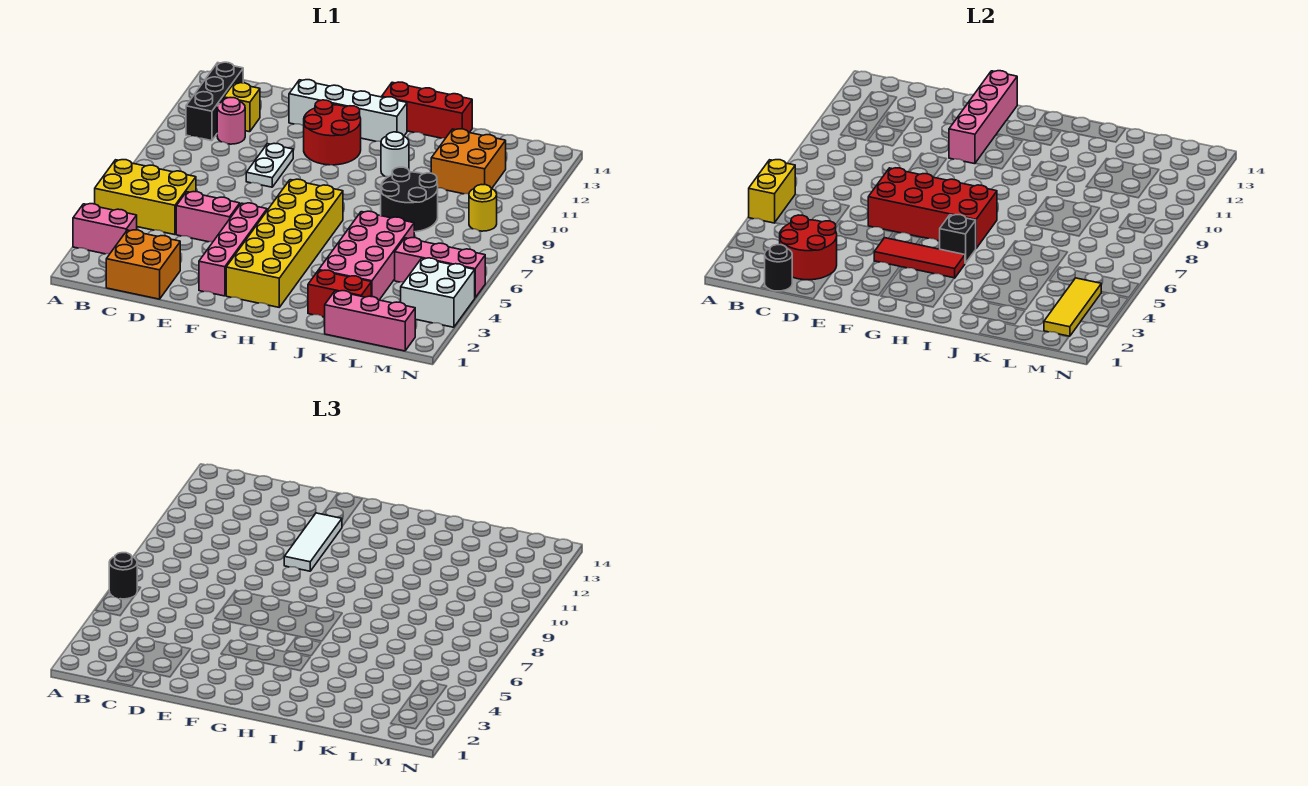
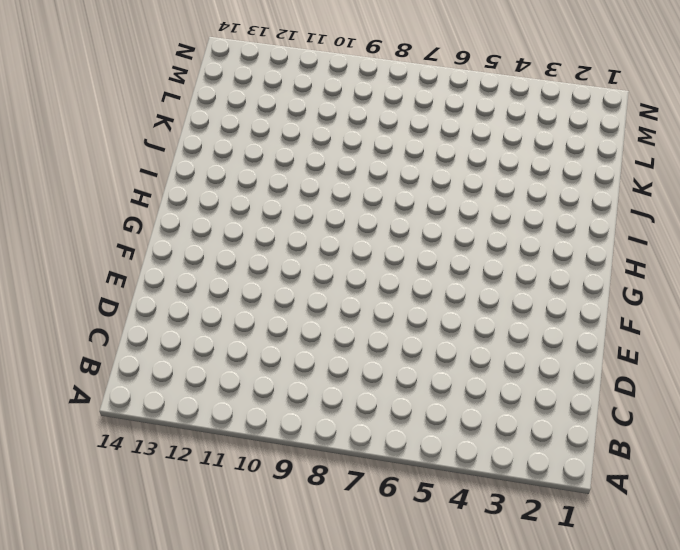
none -> pink 1x2 brick [73,204,137,254]
none -> yellow 2x3 brick [95,160,196,235]
none -> black 1x3 brick [186,62,243,141]
none -> orange 2x2 brick [106,230,180,299]

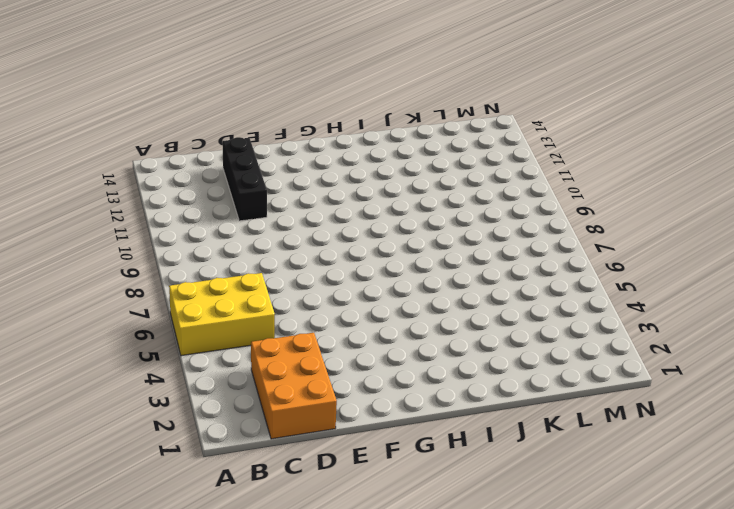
orange 2x3 brick [251,333,337,439] -> orange 2x2 brick [106,230,180,299]
black 1x3 brick [222,137,267,221] -> black 1x3 brick moved to [186,62,243,141]
none -> pink 1x2 brick [73,204,137,254]
none -> pink 1x1 round brick [217,98,245,144]
none -> yellow 1x1 brick [224,83,260,132]
none -> pink 1x2 brick [176,192,240,242]

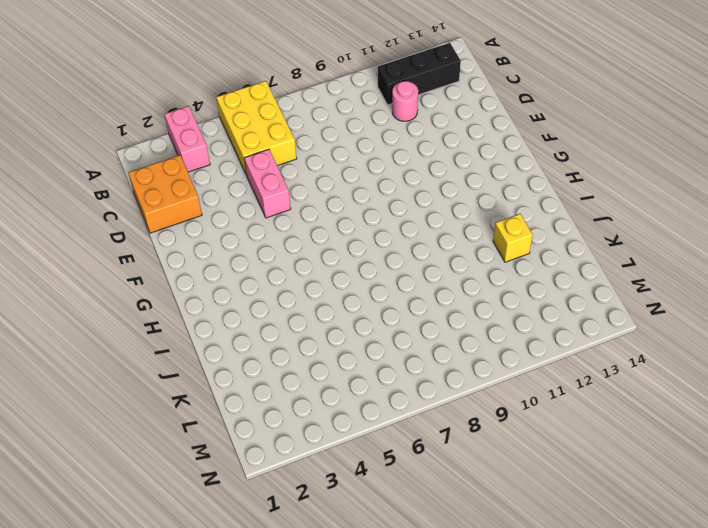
yellow 1x1 brick [493,214,533,262] -> yellow 1x1 brick moved to [224,83,260,132]
none -> white 1x2 plate [246,143,293,187]
none -> white 1x4 brick [289,80,407,141]
none -> pink 1x4 brick [199,203,267,296]
none -> red 2x2 round brick [304,100,361,165]

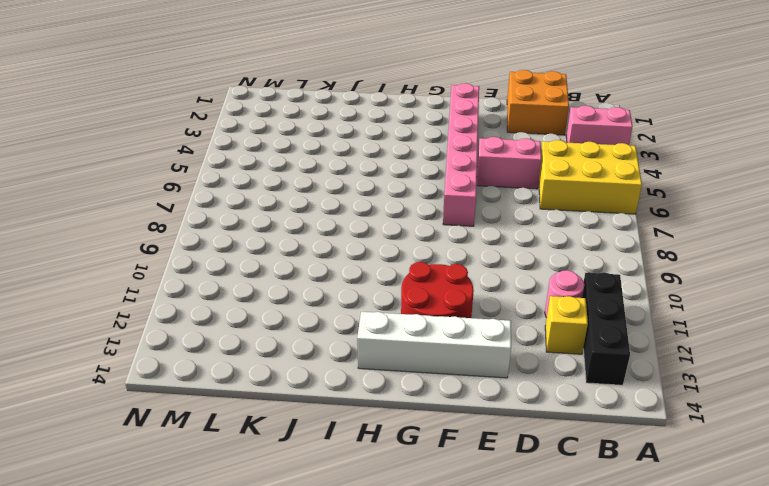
pink 1x6 brick [443,83,479,226] -> pink 1x4 brick [199,203,267,296]
none -> white 1x2 plate [246,143,293,187]
none -> yellow 2x6 brick [226,179,343,307]
none -> red 1x3 brick [382,82,472,138]
none -> white 1x1 round brick [381,132,409,177]

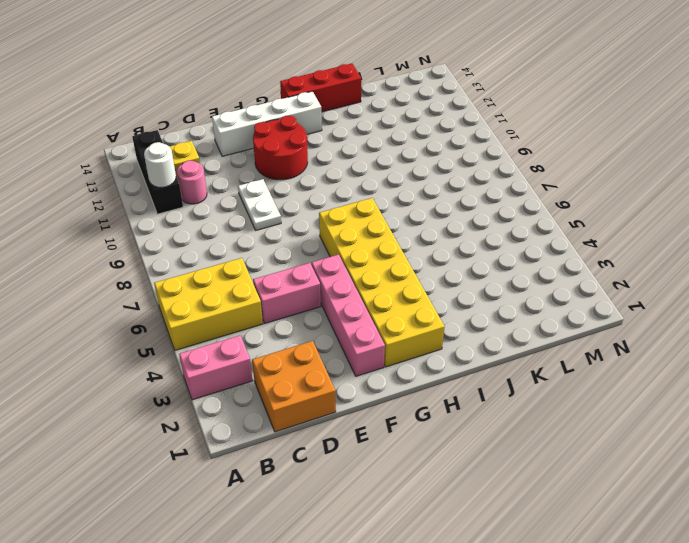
white 1x1 round brick [144,142,176,187] -> white 1x1 round brick moved to [381,132,409,177]
none -> red 1x2 brick [308,270,371,317]
none -> pink 2x4 brick [319,211,414,300]
none -> black 2x2 round brick [381,167,438,232]
none -> pink 1x3 brick [325,291,415,351]

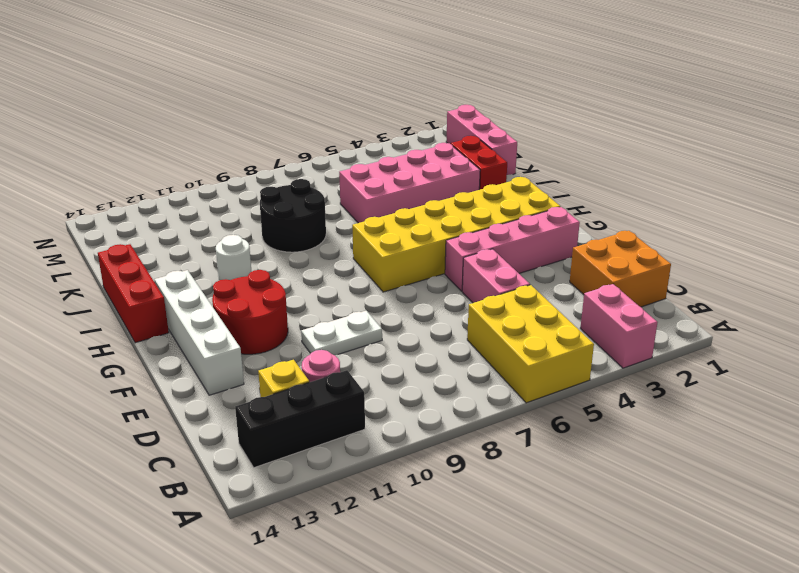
none -> orange 2x2 brick [431,129,506,194]
none -> pink 1x3 brick [395,237,485,298]
none -> white 2x2 brick [401,258,475,327]
none -> yellow 1x1 round brick [469,185,497,231]

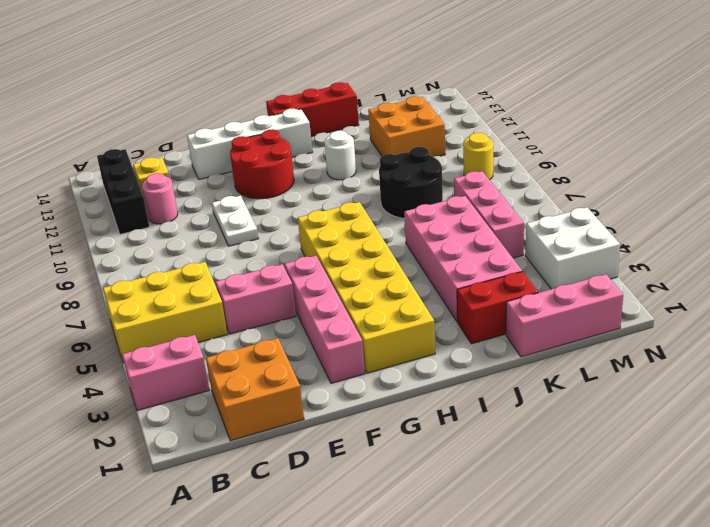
pink 1x3 brick [454,171,524,258] -> pink 1x3 brick turned to [395,237,485,298]
none -> yellow 1x2 brick [749,160,795,223]
none -> black 1x1 round brick [765,245,792,291]
none -> red 2x2 round brick [780,215,837,280]
none -> red 2x4 brick [868,168,997,248]

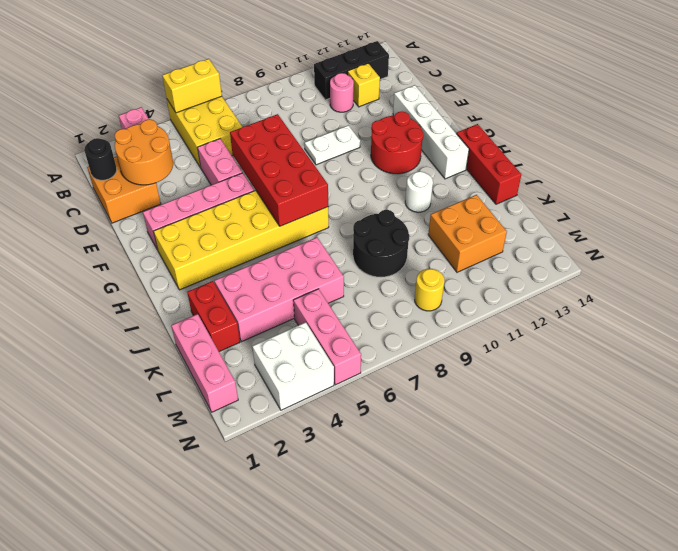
orange 2x2 round brick [115,119,173,185] -> red 2x2 round brick [780,215,837,280]
none -> red 1x3 tile [874,238,965,278]
none -> pink 1x4 brick [949,71,1017,164]
none -> black 1x1 brick [940,215,976,263]
none -> yellow 1x3 tile [1044,278,1101,336]

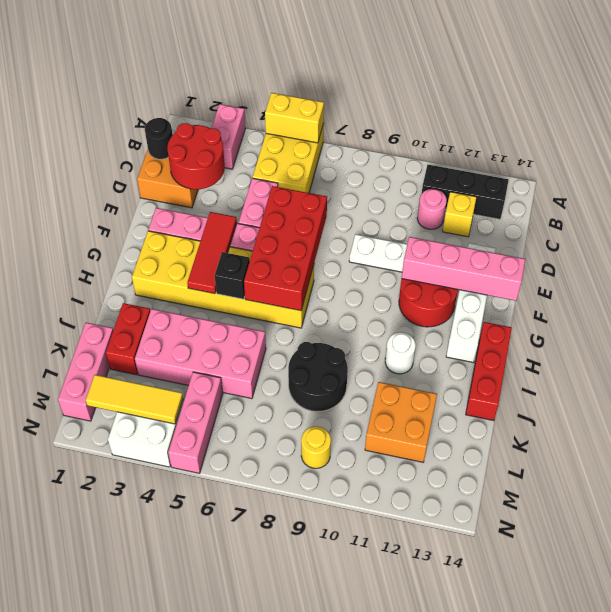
none -> black 1x1 round brick [109,553,137,599]
none -> white 1x3 tile [284,513,342,571]

